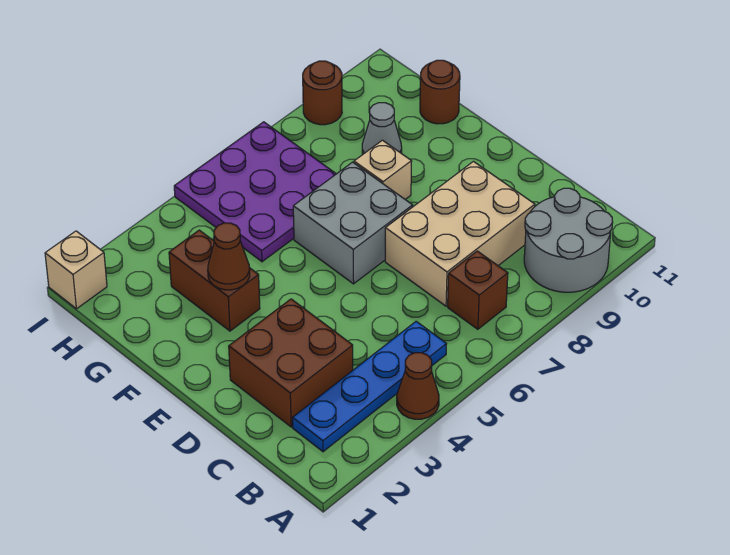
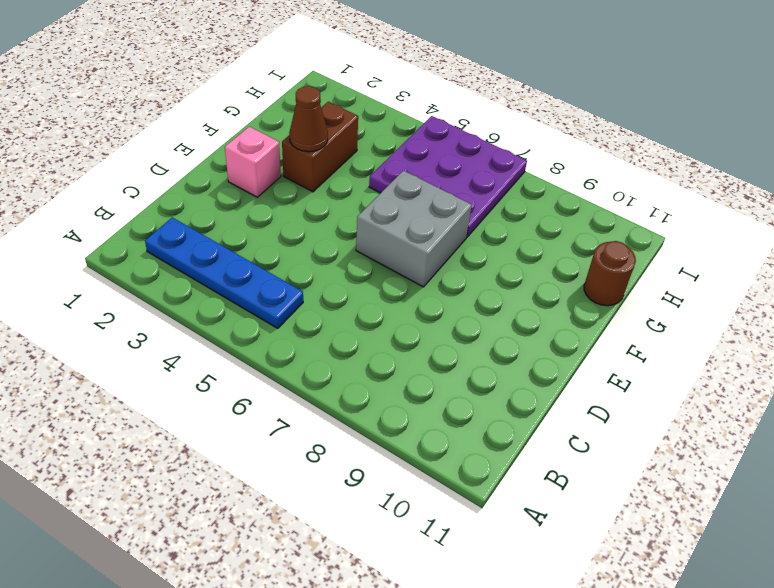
pink 1x1 brick [225,127,281,197] -> none
none -> brown 1x1 cone [397,353,439,419]
none -> grey 2x2 round brick [524,188,613,292]
none -> brown 1x1 brick [448,251,508,329]

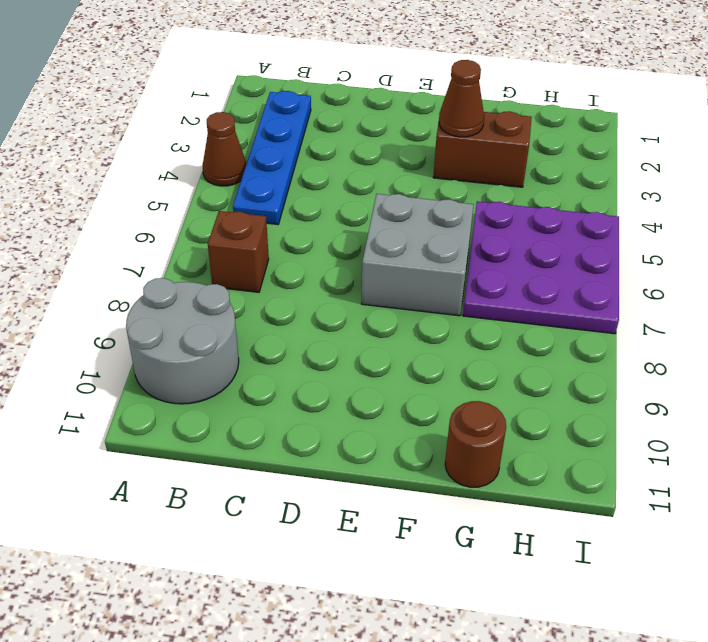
none -> brown 2x2 brick [229,299,353,427]
none -> tan 2x3 brick [385,161,535,306]
none -> tan 1x1 brick [354,140,412,200]

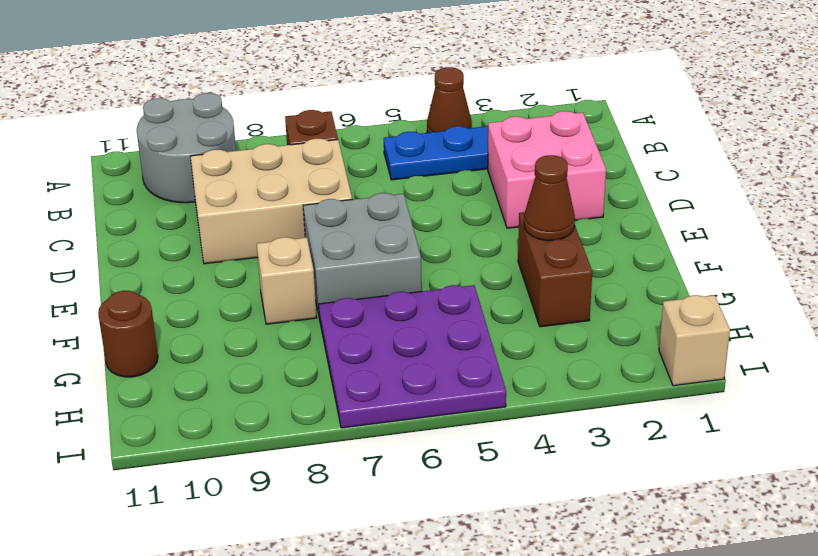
pink 2x2 brick [488,111,606,228] -> brown 2x2 brick [229,299,353,427]
none -> grey 1x1 cone [362,103,402,155]
none -> brown 1x1 round brick [303,61,342,125]

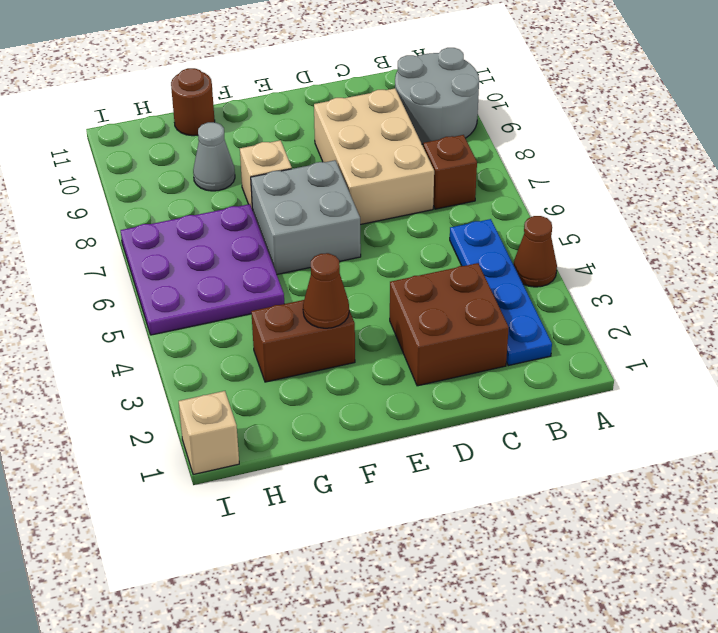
none -> brown 1x1 round brick [303,61,342,125]

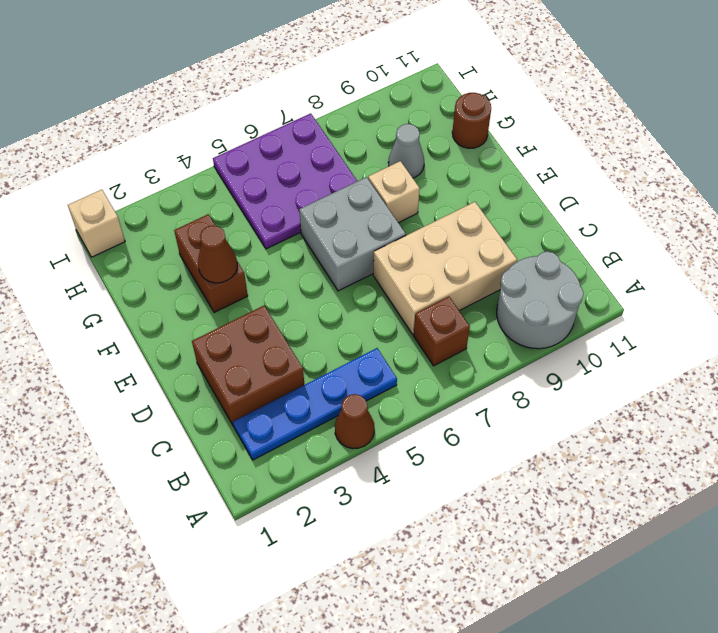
none -> brown 1x1 round brick [303,61,342,125]

